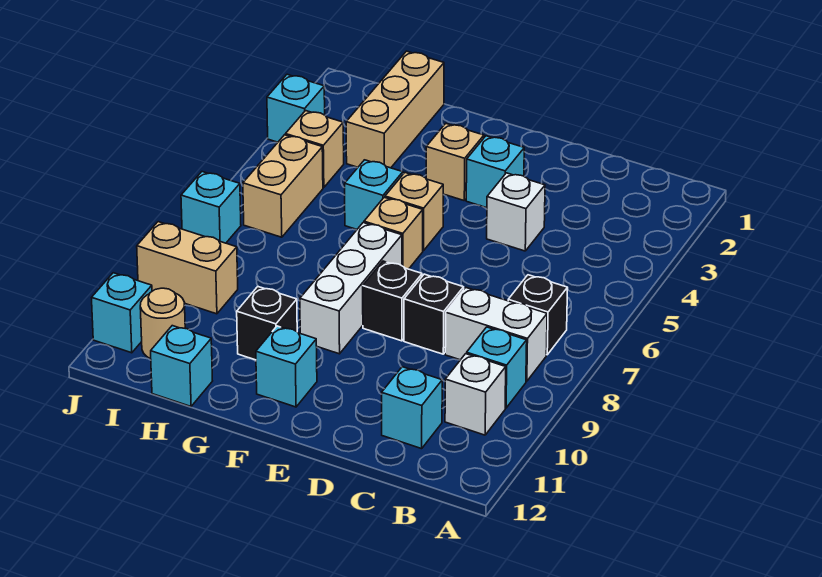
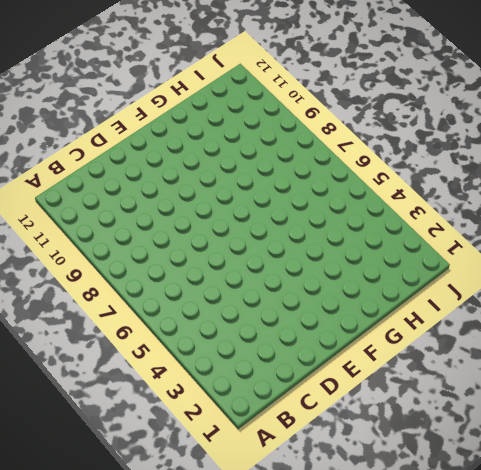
none -> black 1x1 brick [508,275,568,355]
none -> white 1x2 brick [445,288,547,381]
none -> cyan 1x1 brick [467,327,527,408]

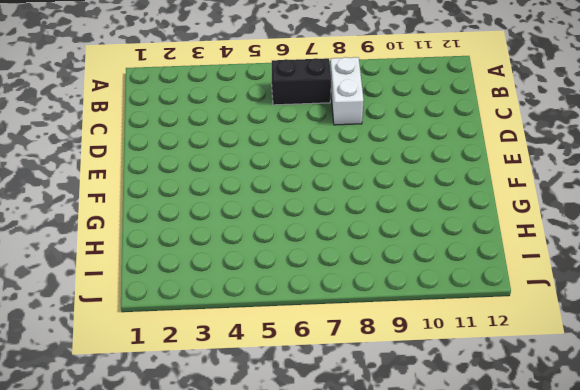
black 1x2 brick [272,58,331,105] -> black 1x1 brick [508,275,568,355]
none -> cyan 1x1 brick [467,327,527,408]
none -> white 1x1 brick [445,354,506,435]
none -> cyan 1x1 brick [382,367,442,449]

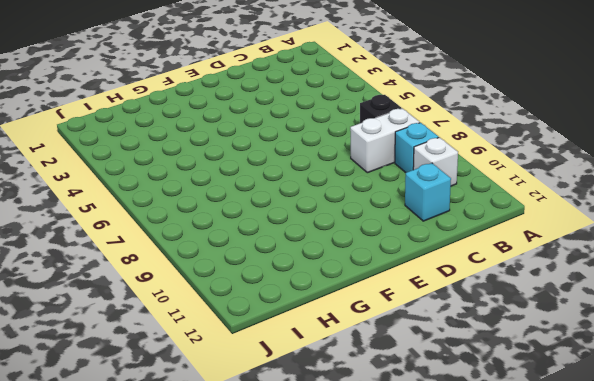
none -> white 1x1 brick [487,173,545,251]
none -> black 1x1 brick [404,274,464,354]
none -> cyan 1x1 brick [466,136,524,208]

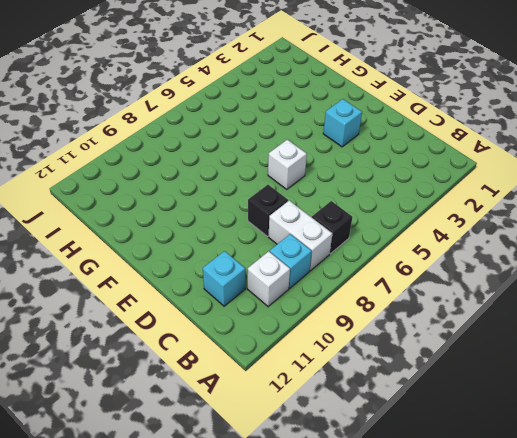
white 1x1 brick [268,140,307,189] -> white 1x1 brick moved to [487,173,545,251]
none -> black 1x1 brick [363,261,422,341]
none -> tan 1x1 brick [426,124,484,200]
none -> tan 1x1 brick [385,173,443,251]

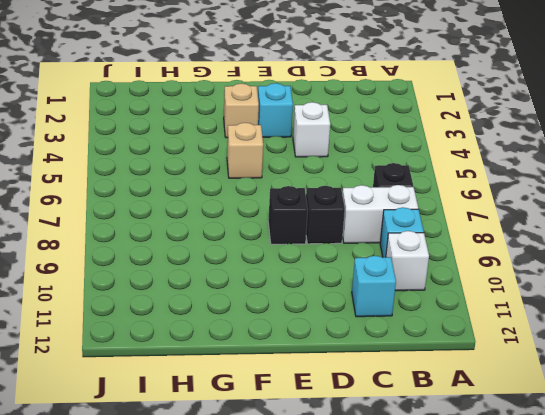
none -> tan 1x1 brick [364,197,423,269]
none -> white 1x3 brick [300,223,402,354]
none -> cyan 1x1 brick [256,326,317,407]

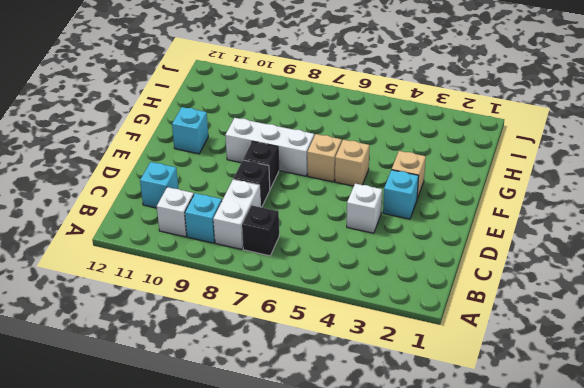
none -> cyan 1x1 brick [345,160,403,229]
none -> black 1x1 brick [237,287,297,360]
none -> tan 1x3 brick [346,51,444,168]

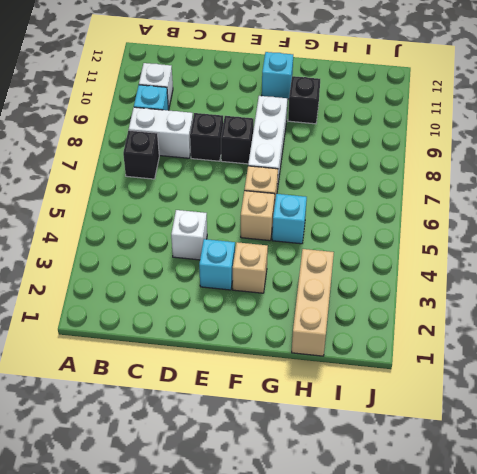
none -> cyan 1x1 brick [382,367,442,449]
none -> cyan 1x1 brick [151,326,212,406]
none -> tan 1x1 brick [285,111,344,188]

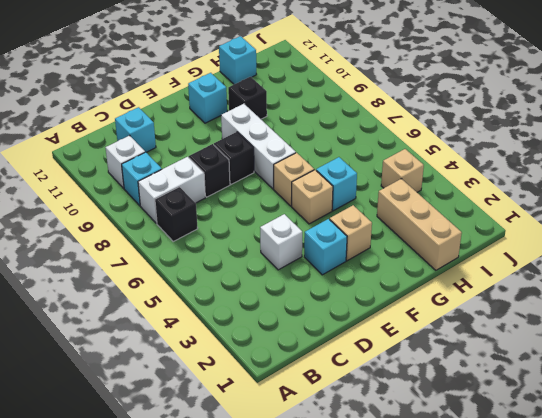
none -> tan 1x2 brick [243,135,323,237]
none -> tan 1x2 brick [137,222,238,314]
none -> tan 1x1 round brick [140,288,185,359]

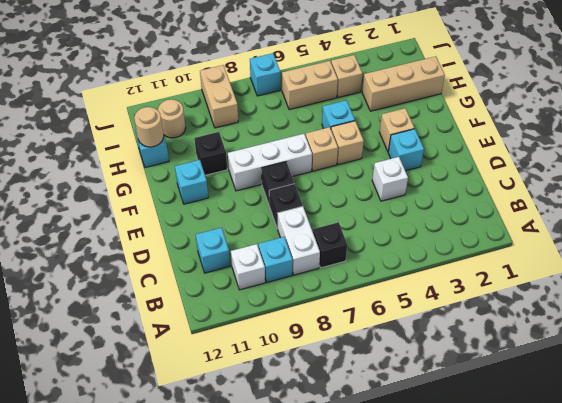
tan 1x1 round brick [134,107,164,147] -> none
none -> cyan 1x1 brick [267,74,325,142]
none -> cyan 1x1 brick [92,273,152,353]

